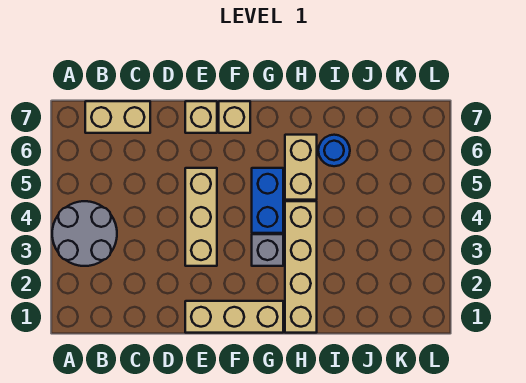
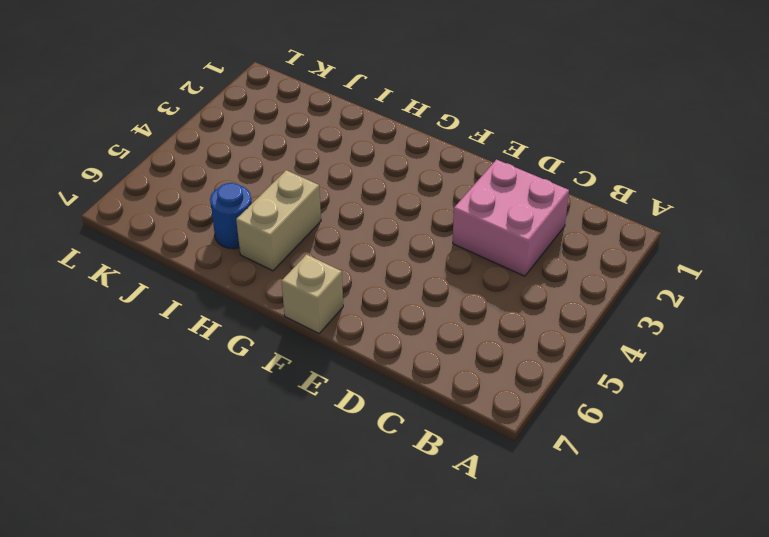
pink 2x2 brick [453,160,569,276] -> none
none -> grey 2x2 round brick [52,201,117,266]
none -> tan 1x2 brick [85,101,150,133]

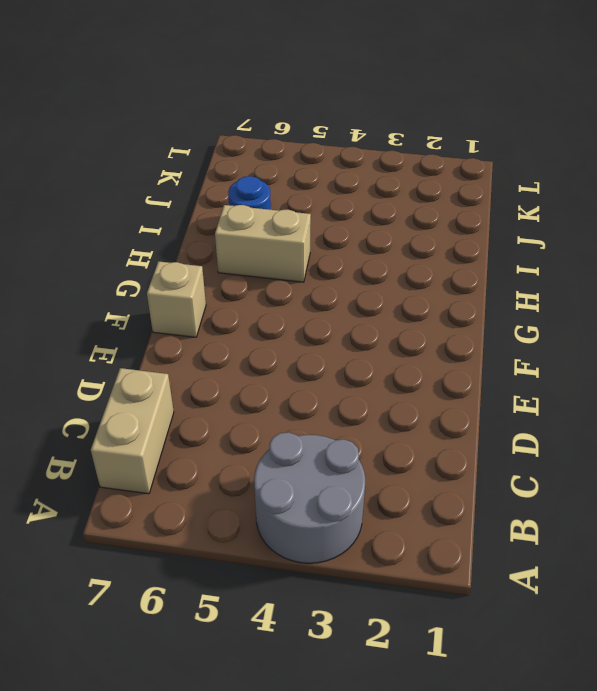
none -> tan 1x3 brick [185,301,283,333]
none -> tan 1x3 brick [185,168,217,266]

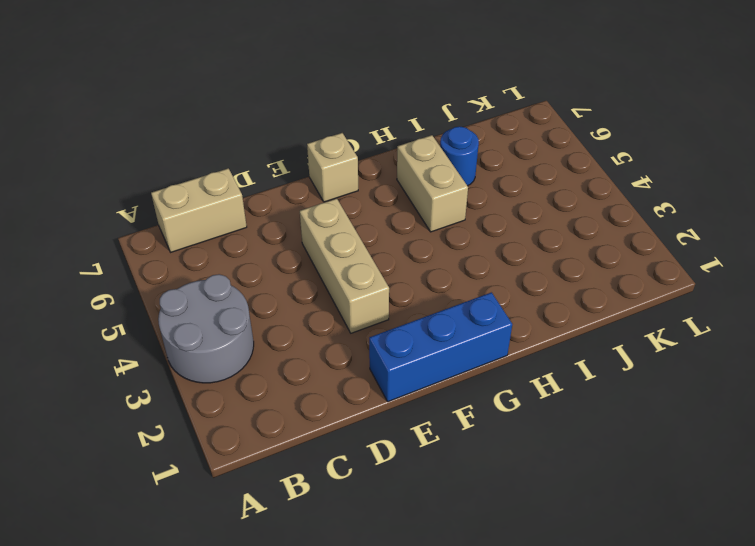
blue 1x3 brick [369,292,512,402] -> tan 1x3 brick [185,301,283,333]
none -> tan 1x1 brick [185,101,217,133]
none -> grey 1x1 brick [252,234,283,266]

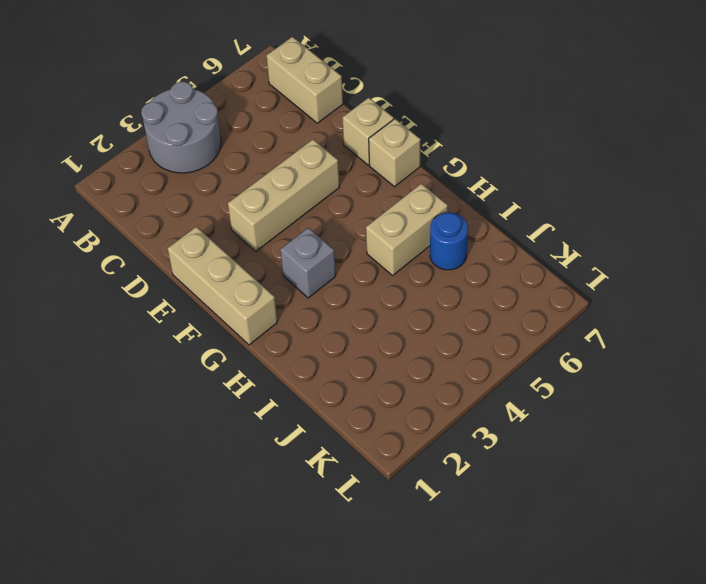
none -> blue 1x2 brick [252,168,283,233]
none -> tan 1x4 brick [285,201,317,333]

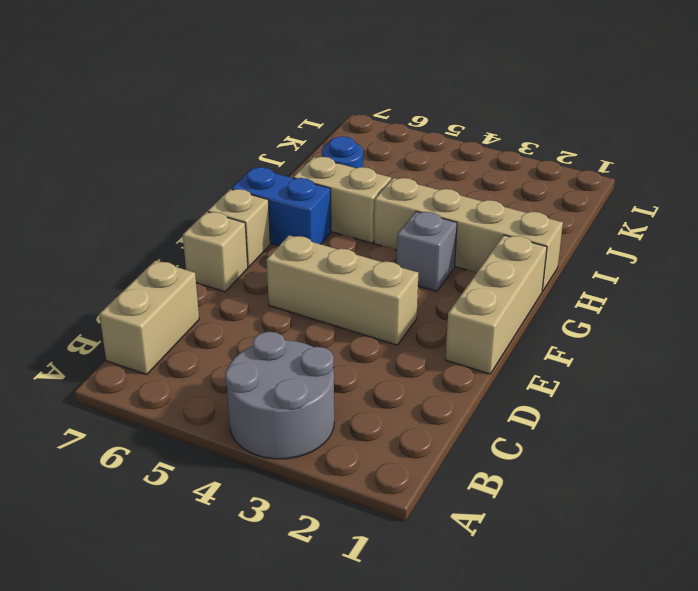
blue 1x2 brick [232,167,331,246] -> blue 1x2 brick moved to [252,168,283,233]

